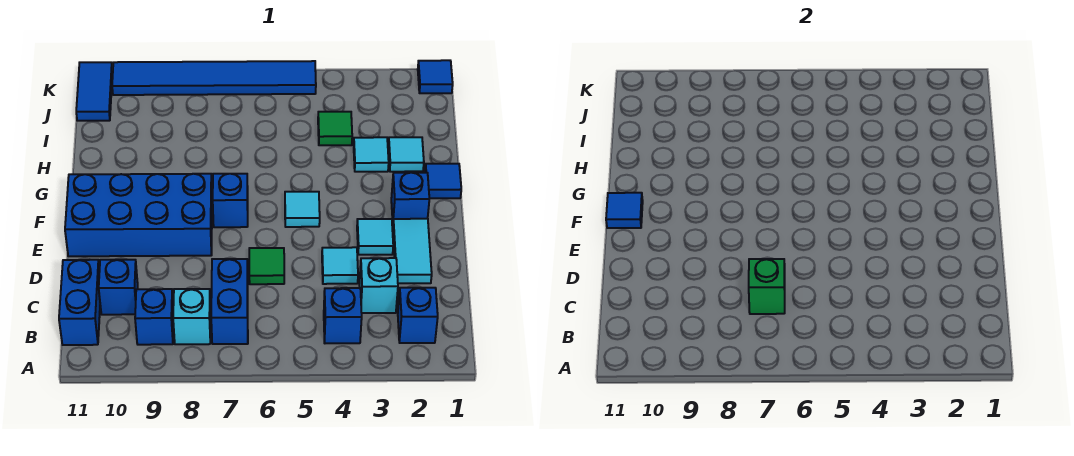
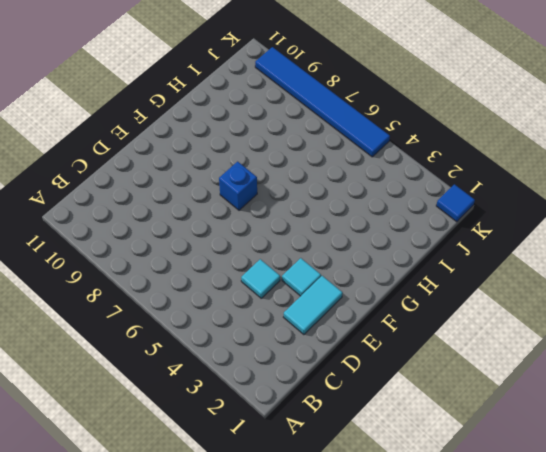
none -> blue 1x1 brick [398,288,438,343]
none -> blue 1x1 brick [324,288,362,343]
none -> blue 1x2 brick [211,259,248,344]

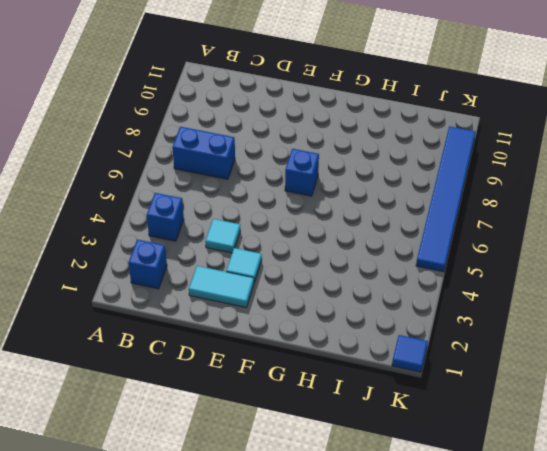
none -> cyan 1x1 brick [173,289,211,344]
none -> blue 1x1 brick [135,289,174,345]
none -> blue 1x2 brick [59,260,100,345]

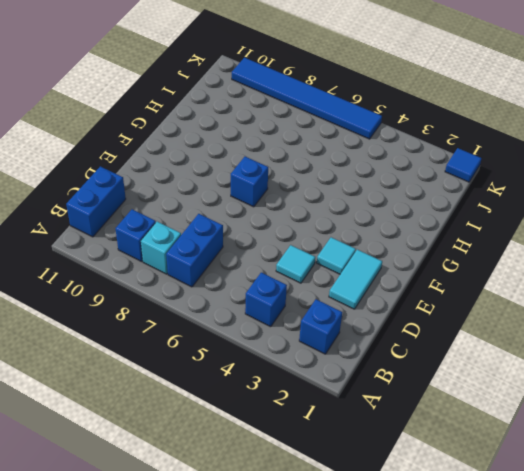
none -> cyan 1x1 brick [359,258,398,313]
none -> blue 1x1 brick [99,260,138,315]
none -> green 1x1 tile [249,248,284,284]

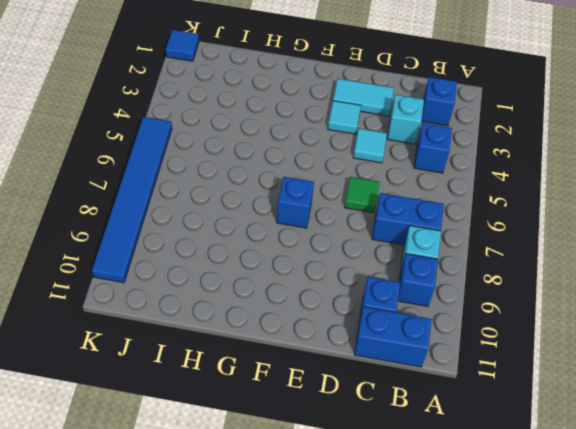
none -> blue 2x4 brick [65,174,212,256]
none -> blue 1x1 brick [391,173,429,221]
none -> cyan 1x1 tile [285,192,320,227]

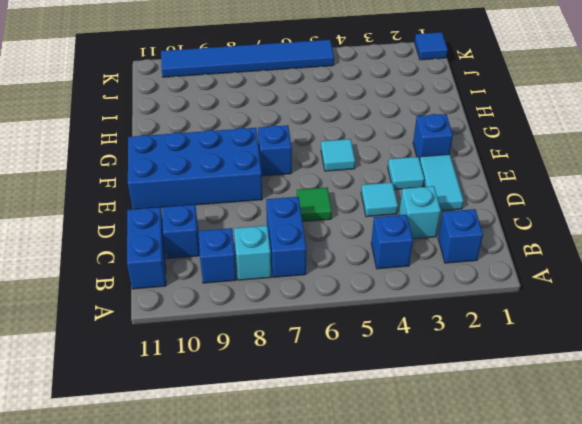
none -> blue 1x1 tile [425,164,461,198]
none -> cyan 1x1 tile [388,137,424,172]
none -> cyan 1x1 tile [354,137,389,172]

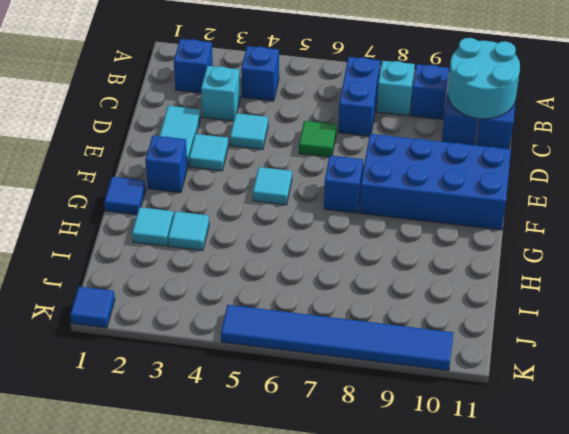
cyan 2x2 round brick [448,38,520,119] -> none
none -> green 1x1 tile [318,112,352,145]
none -> blue 1x2 tile [76,62,113,121]
none -> green 1x1 brick [749,259,785,314]

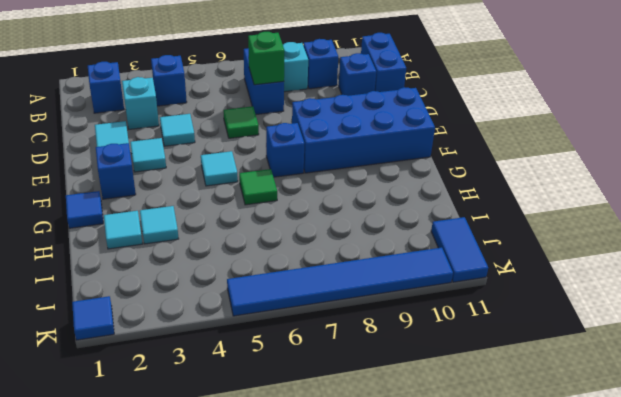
green 1x1 tile [239,169,277,205] -> green 1x1 tile moved to [318,112,352,145]
none -> blue 1x1 tile [606,193,643,228]

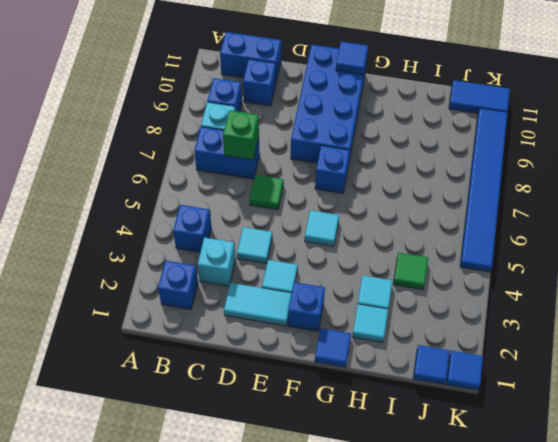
blue 1x1 tile [413,345,450,384] -> none

